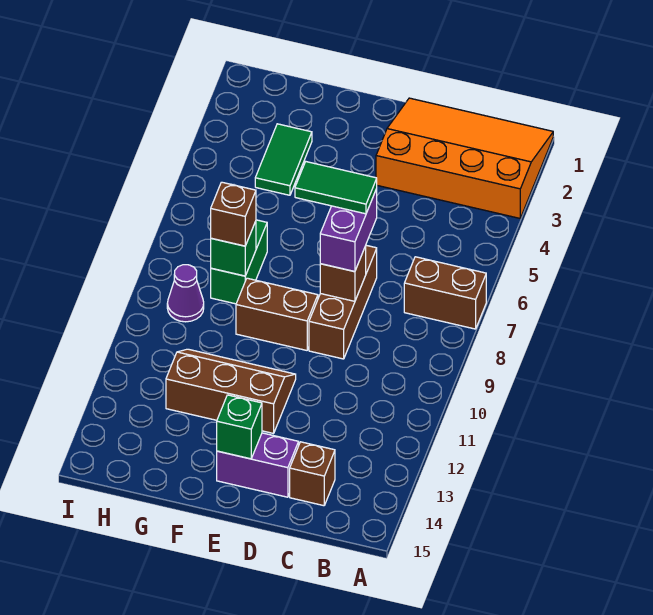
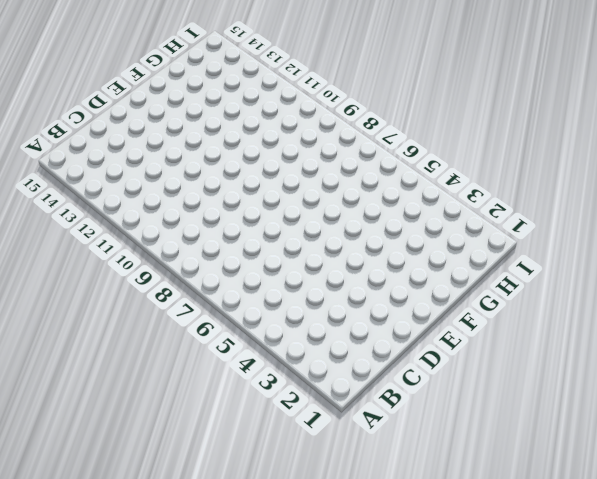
none -> orange 3x4 slope [376,98,553,218]
none -> brown 1x2 brick [404,257,486,329]
none -> brown 1x1 brick [290,442,335,506]

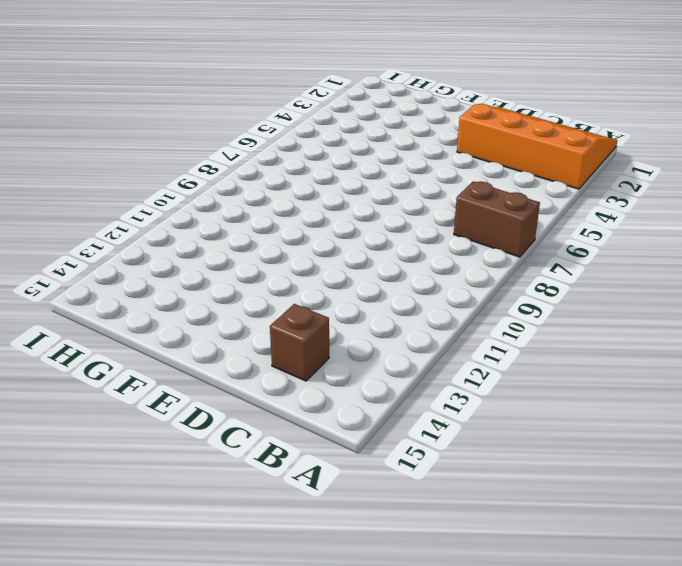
none -> brown 1x3 brick [309,245,377,359]
none -> purple 1x2 brick [217,433,299,497]
none -> brown 1x2 brick [236,278,318,350]

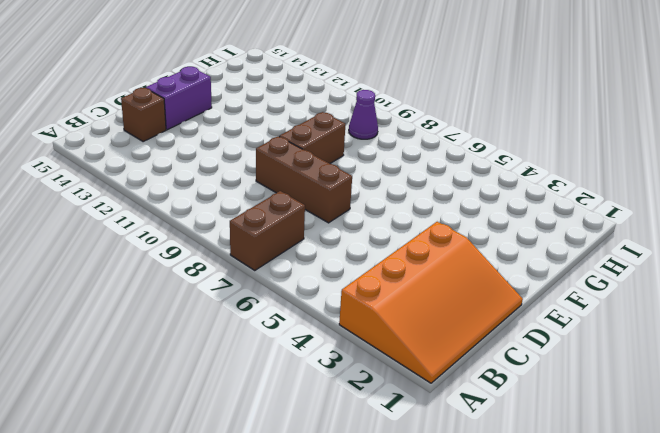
none -> brown 2x3 slope [166,349,296,433]
none -> green 1x2 tile [255,124,312,195]
none -> green 1x2 brick [211,220,267,304]

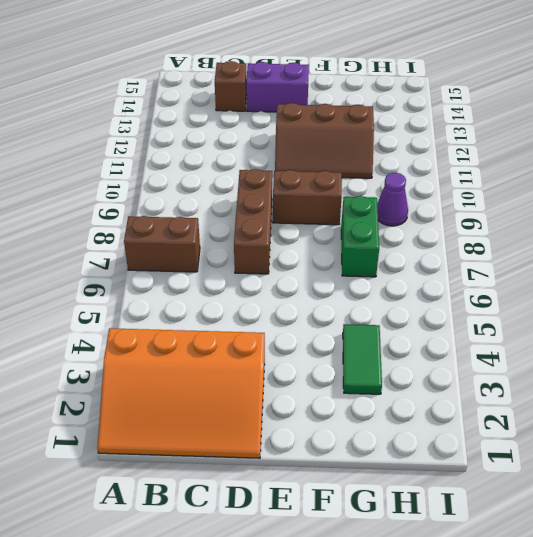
none -> brown 1x1 brick [320,246,366,301]
none -> green 1x1 brick [217,395,262,459]
none -> green 1x1 brick [211,221,256,276]

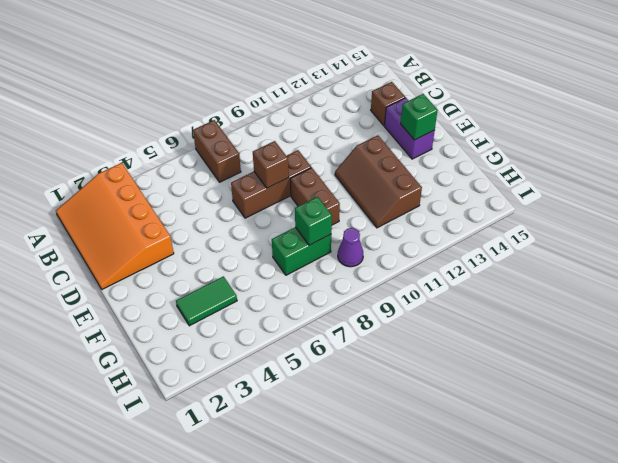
none -> purple 1x2 brick [320,189,377,272]
none -> brown 1x1 brick [211,182,256,246]
none -> green 1x2 tile [295,162,377,214]

